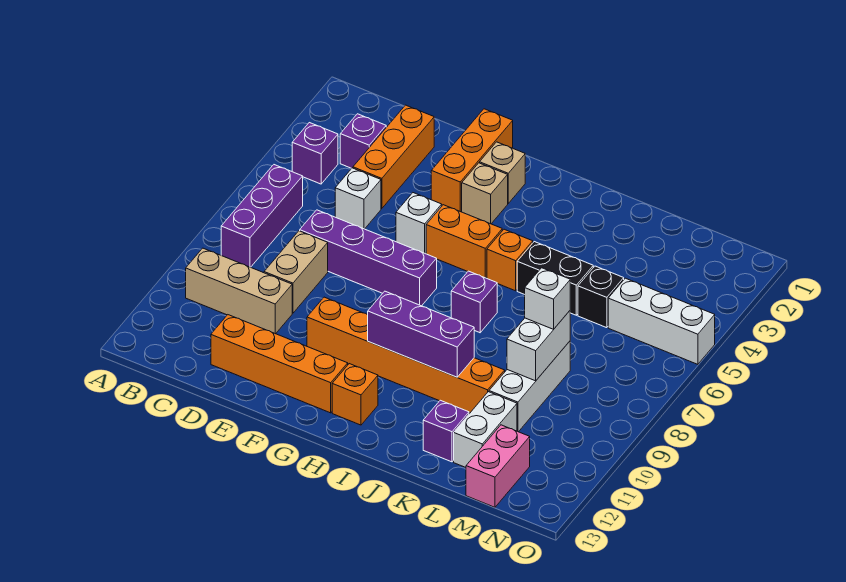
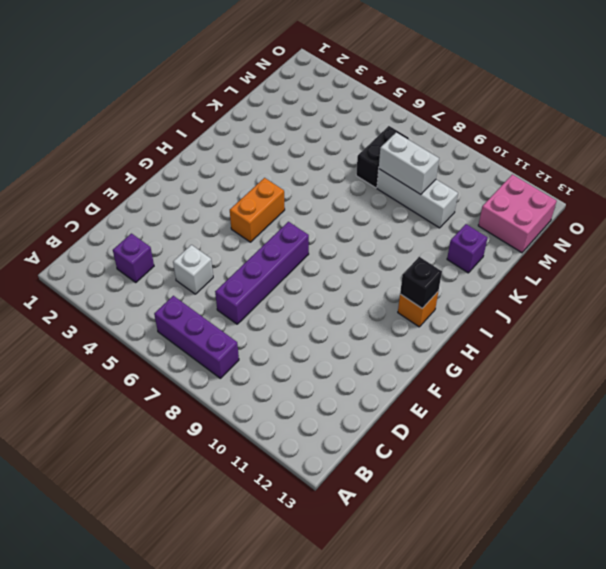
black 1x1 brick [400,257,442,308] -> black 1x1 brick moved to [578,266,624,328]
black 1x2 brick [356,126,409,188] -> black 1x2 brick moved to [517,242,593,315]
pink 2x2 brick [478,175,557,253] -> pink 1x2 brick [466,425,530,507]
none -> purple 1x1 brick [292,123,338,184]
none -> tan 1x3 brick [186,248,292,334]
none -> orange 1x3 brick [353,105,434,209]

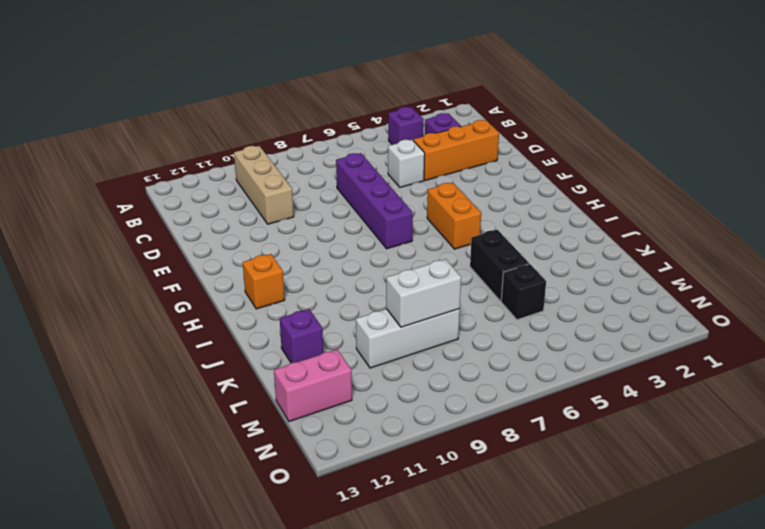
none -> purple 1x3 brick [221,165,303,267]
none -> tan 1x2 brick [264,231,328,313]
none -> orange 1x4 brick [211,315,348,413]

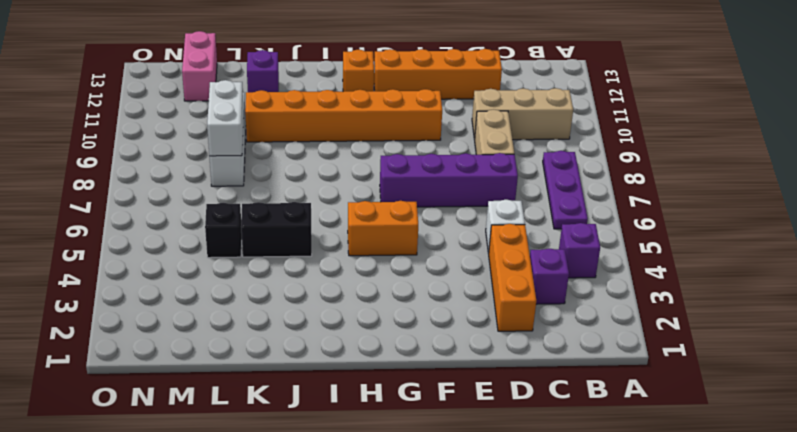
purple 1x3 plate [543,151,588,229] -> purple 1x3 brick [221,165,303,267]
none -> orange 1x3 brick [431,109,513,212]
none -> white 1x1 brick [396,193,442,253]
none -> tan 1x1 brick [480,142,525,203]

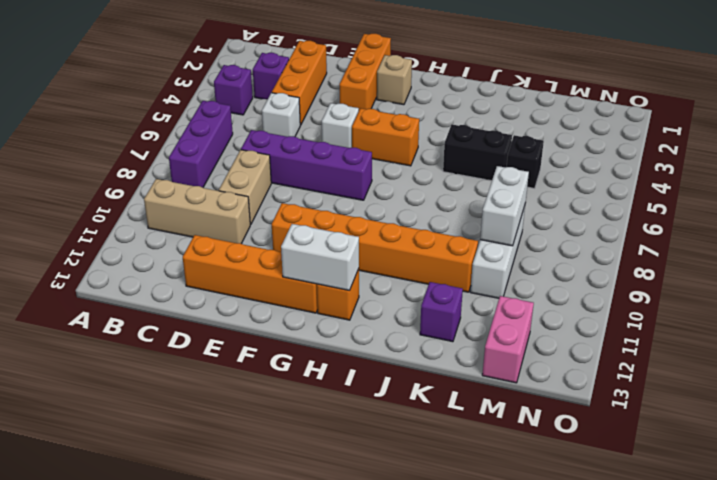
white 1x2 brick [281,224,359,291] -> white 1x2 brick turned to [454,392,517,467]
none -> tan 1x1 brick [462,163,508,224]
none -> orange 1x1 brick [487,229,533,291]
none -> purple 1x1 brick [451,271,497,333]

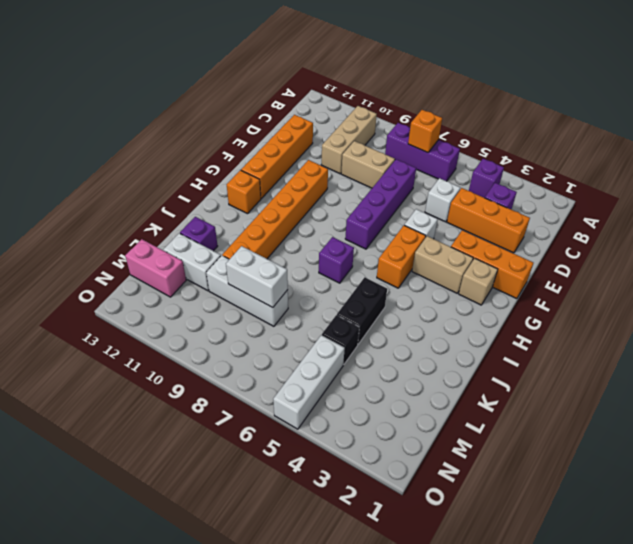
orange 1x1 brick [408,110,442,153] -> orange 1x1 brick moved to [487,229,533,291]
tan 1x2 brick [412,236,473,293] -> tan 1x1 brick [462,163,508,224]
none -> purple 1x3 brick [368,291,474,377]
none -> white 1x1 brick [525,268,570,330]

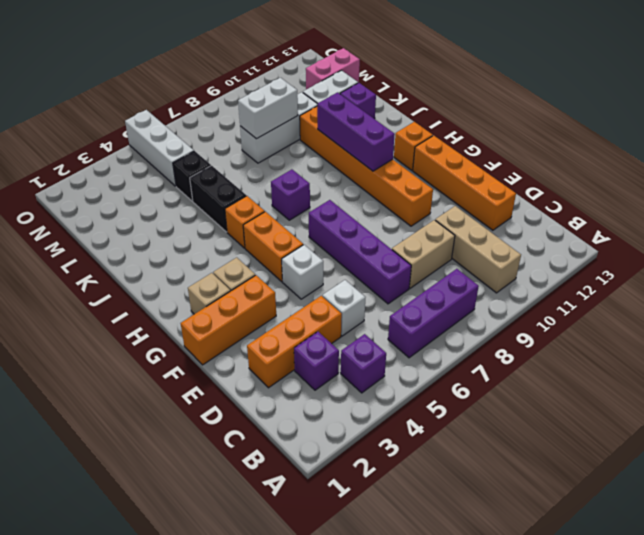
none -> white 1x1 brick [525,268,570,330]

